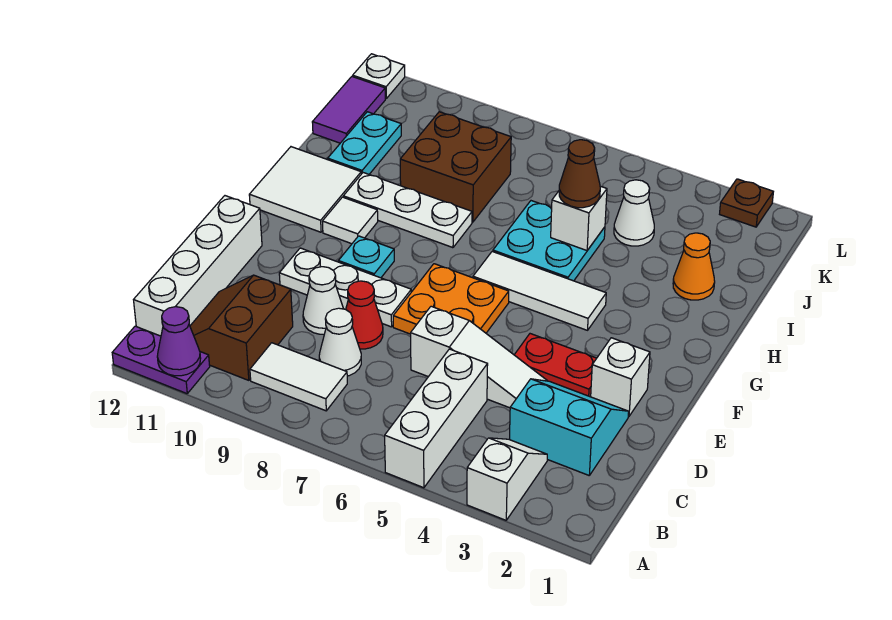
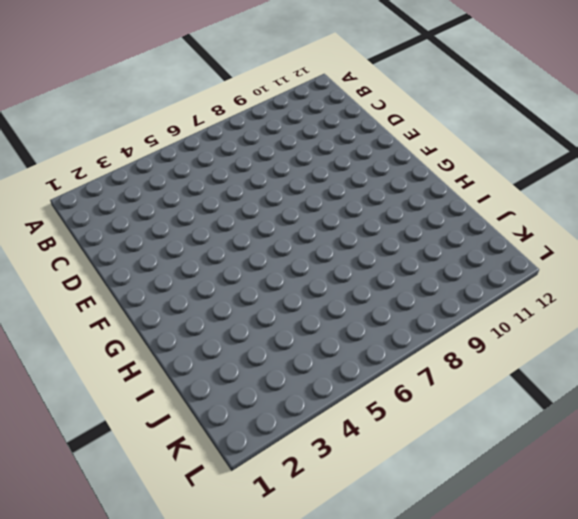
none -> white 1x2 slope [467,438,547,520]
none -> white 1x3 brick [385,349,488,488]
none -> purple 1x2 plate [112,326,210,394]
none -> white 1x2 tile [250,343,347,411]

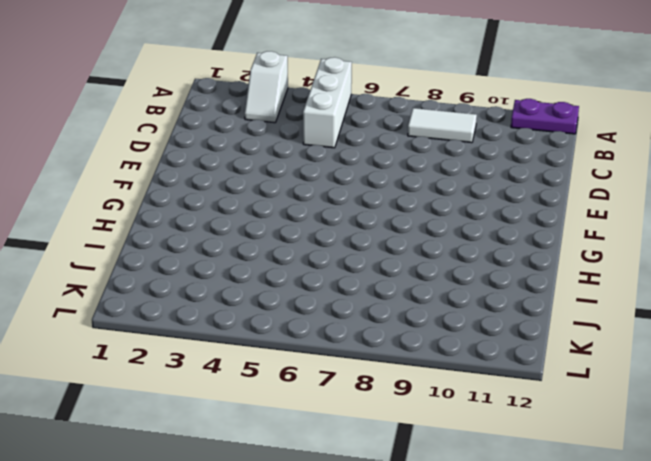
none -> brown 2x2 slope [190,275,293,380]
none -> white 1x4 brick [134,196,262,336]
none -> cyan 2x2 slope [509,379,629,475]
none -> white 1x1 cone [319,308,361,376]

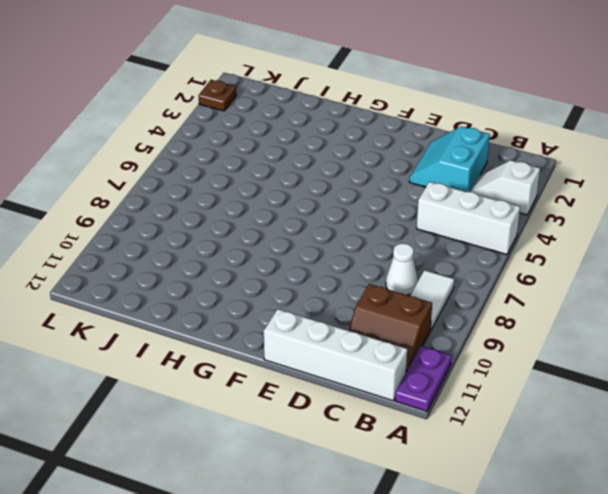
none -> white 1x3 slope [411,306,547,408]
none -> red 1x1 cone [346,281,383,349]
none -> white 1x1 cone [303,267,343,334]
none -> white 1x1 brick [591,338,650,416]

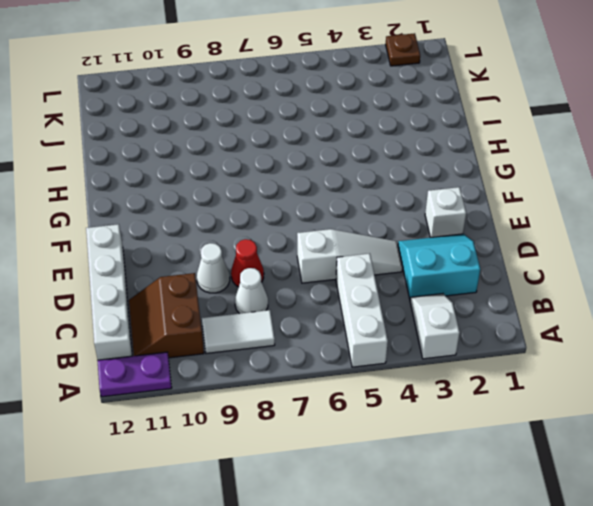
none -> red 1x2 plate [514,334,597,397]
none -> orange 2x2 plate [393,264,509,334]
none -> white 1x3 plate [279,248,411,327]
none -> cyan 1x1 plate [338,236,394,278]

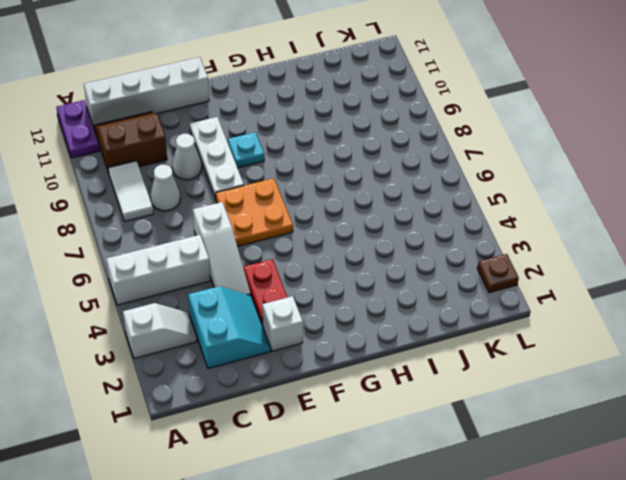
none -> red 1x1 cone [346,281,383,349]
none -> white 1x3 tile [473,252,606,330]
none -> white 1x1 tile [322,197,378,244]
none -> white 2x2 tile [249,147,361,232]

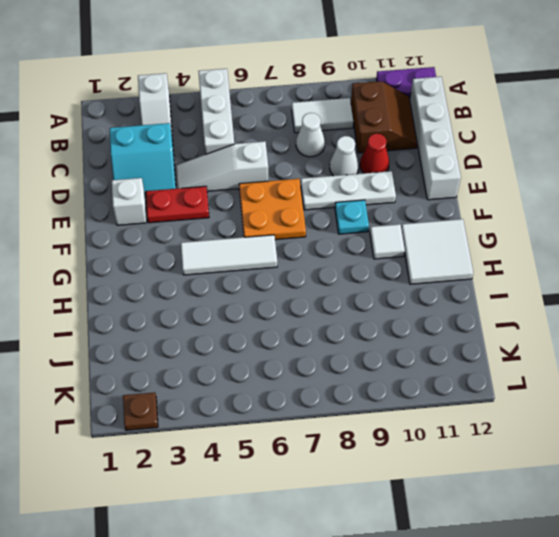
red 1x1 cone [360,134,389,173] -> red 1x1 cone moved to [346,281,383,349]
none -> cyan 2x2 plate [493,201,605,281]
none -> white 1x3 plate [343,173,472,248]
none -> orange 1x1 cone [673,233,715,300]
none -> brown 2x2 brick [400,112,511,222]

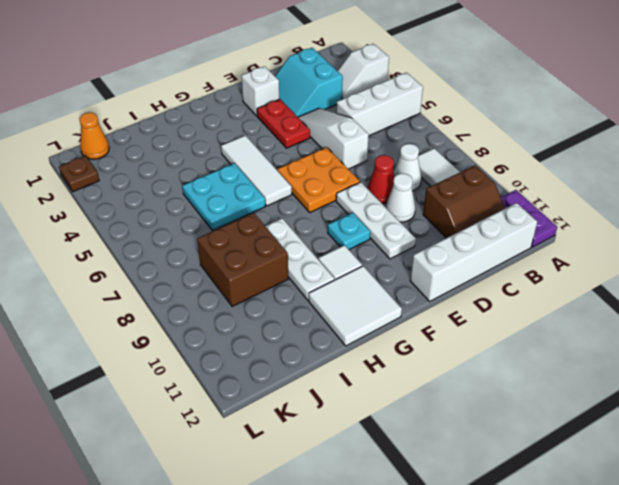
orange 1x1 cone [79,112,109,159] -> orange 1x1 cone moved to [673,233,715,300]
none -> cyan 1x2 plate [328,112,401,174]
none -> white 1x1 cone [614,180,654,246]
none -> purple 1x2 tile [312,76,385,143]
none -> white 1x1 plate [353,54,405,99]

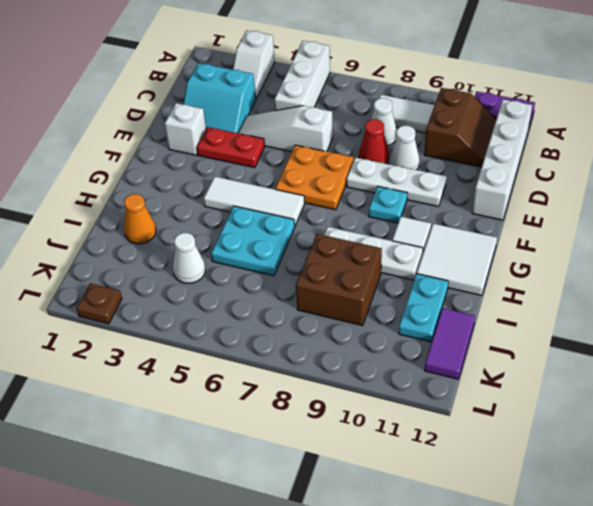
none -> white 1x1 plate [353,54,405,99]
none -> purple 1x1 cone [157,307,201,376]
none -> white 1x1 brick [551,186,607,250]
none -> brown 1x1 cone [559,140,600,208]

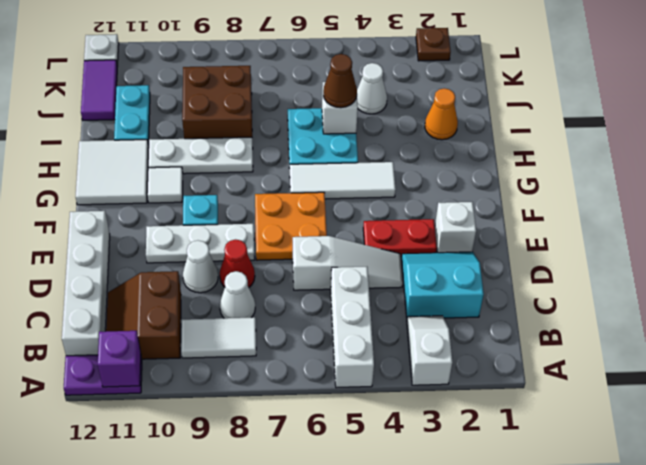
purple 1x1 brick [98,331,141,387] -> purple 1x1 cone [157,307,201,376]

